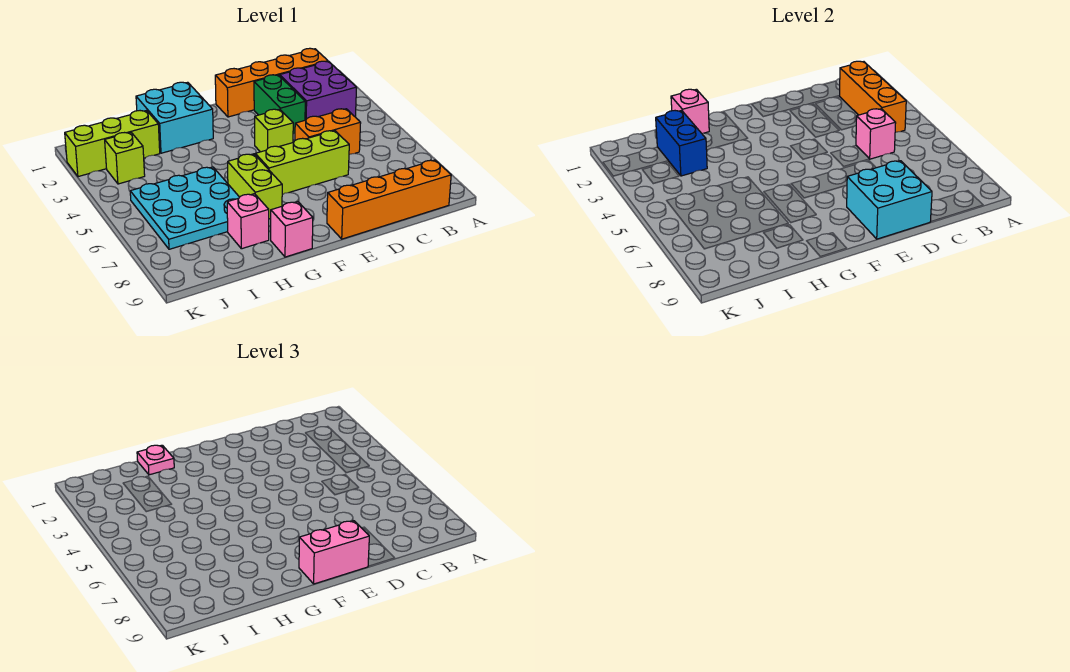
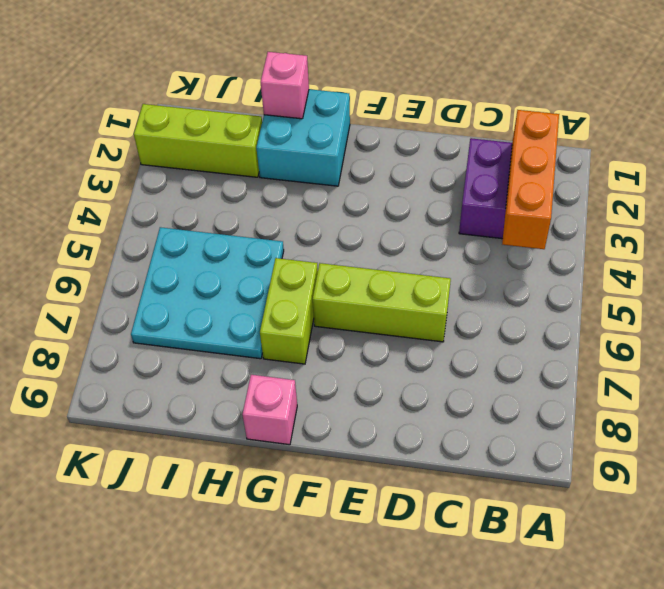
none -> orange 1x4 brick [215,48,328,117]
none -> orange 1x4 brick [327,160,451,239]
none -> orange 1x2 brick [295,109,361,155]

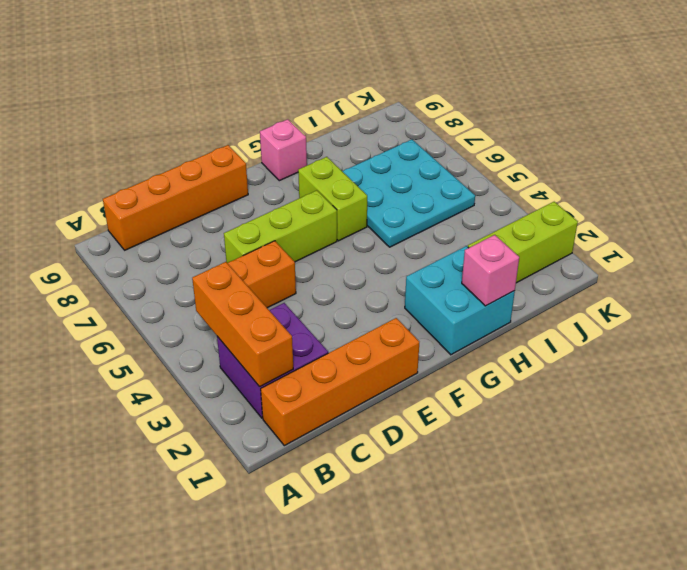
none -> green 1x2 brick [254,75,305,134]
none -> lime 1x1 brick [255,109,293,152]
none -> pink 1x1 brick [227,194,269,249]

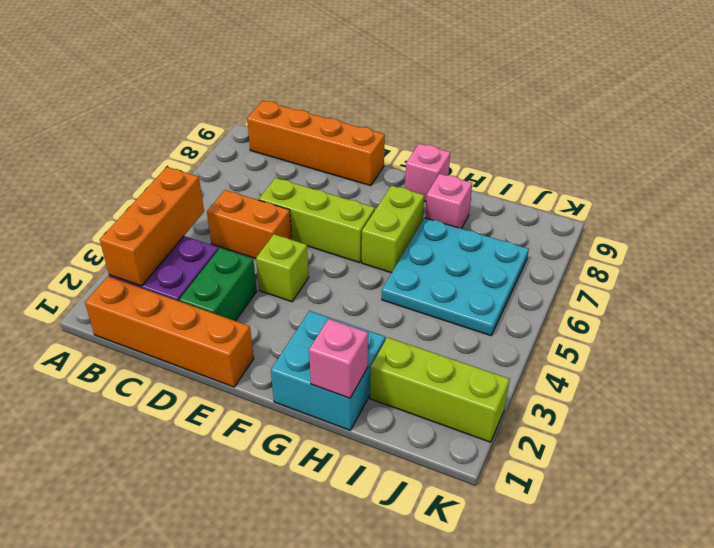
none -> lime 1x1 brick [105,132,145,184]
none -> pink 1x1 brick [856,109,896,159]
none -> cyan 2x2 brick [847,161,932,239]

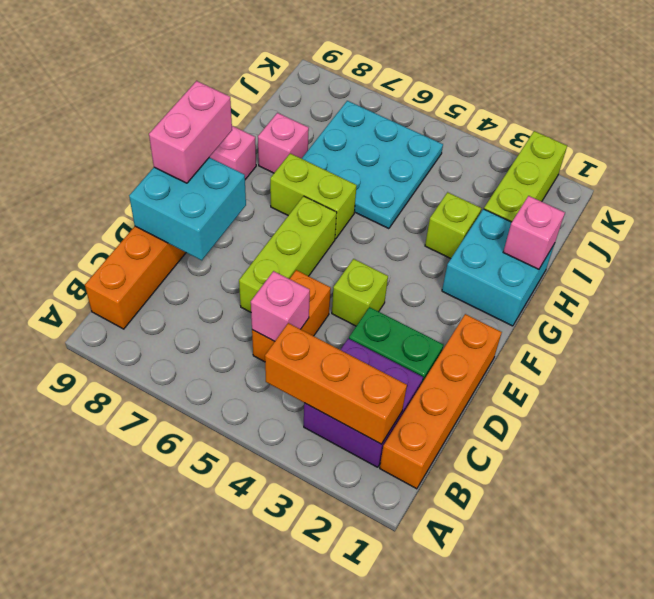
lime 1x1 brick [425,192,481,259] -> lime 1x1 brick moved to [105,132,145,184]
none -> blue 1x2 brick [656,110,707,176]
none -> pink 1x1 plate [137,445,174,475]

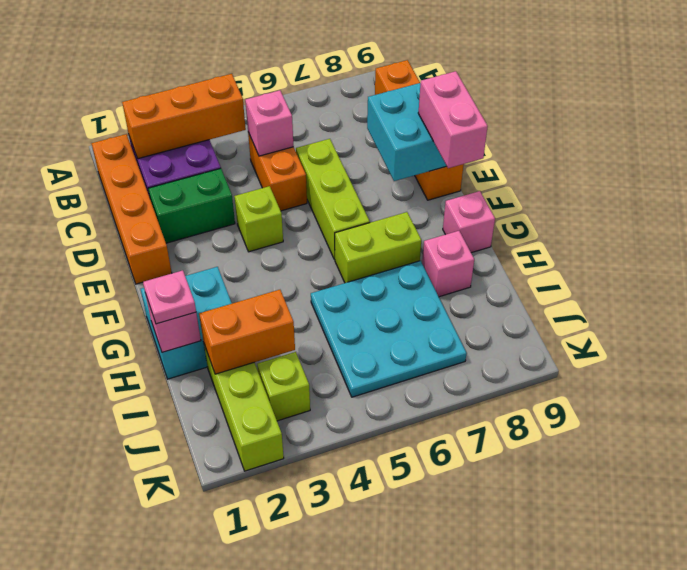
orange 1x2 brick [199,290,295,374] -> blue 1x2 brick [656,110,707,176]

